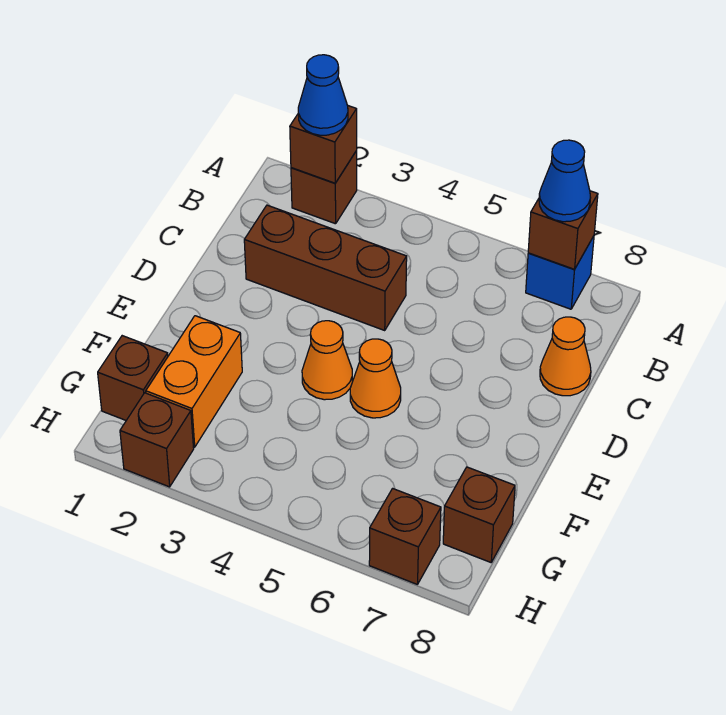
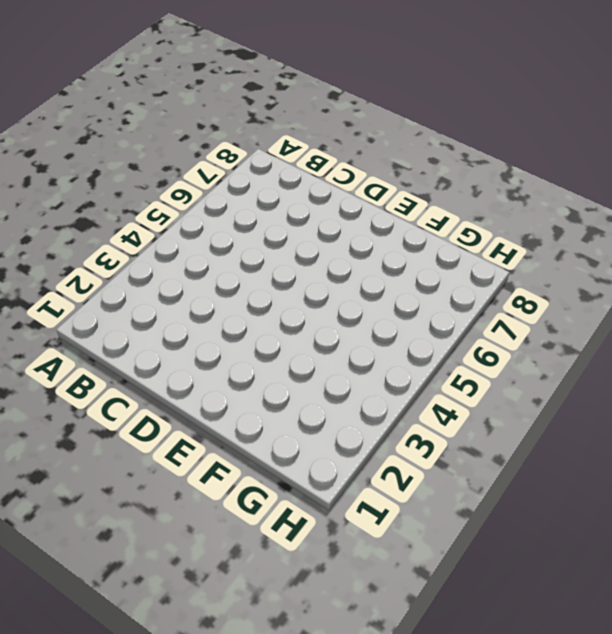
none -> brown 1x1 brick [291,151,357,224]
none -> blue 1x1 brick [526,236,594,309]
none -> brown 1x3 brick [244,205,407,330]

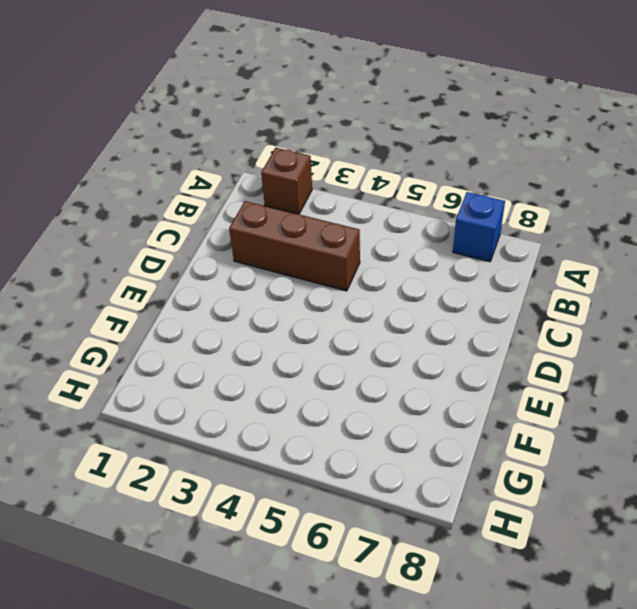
none -> orange 1x1 cone [540,317,591,396]
none -> orange 1x1 cone [302,321,352,400]
none -> orange 1x1 cone [350,339,401,418]

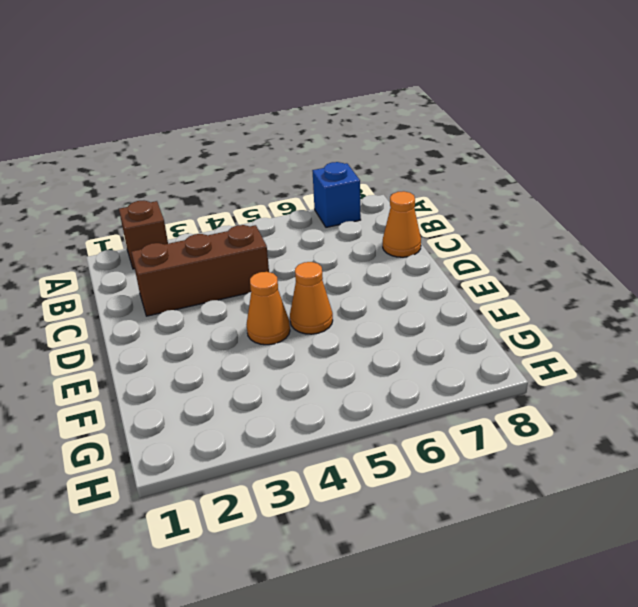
none -> orange 1x2 brick [146,316,242,447]
none -> brown 1x1 brick [98,336,168,420]
none -> brown 1x1 brick [443,467,515,562]

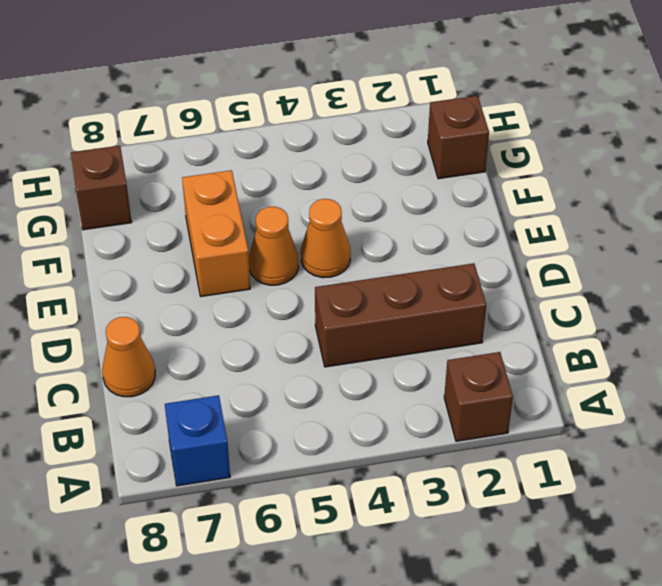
orange 1x2 brick [182,170,250,296] -> orange 1x2 brick moved to [146,316,242,447]
none -> brown 1x1 brick [120,393,194,487]
none -> brown 1x1 brick [369,488,441,585]
none -> brown 1x1 brick [290,106,357,183]

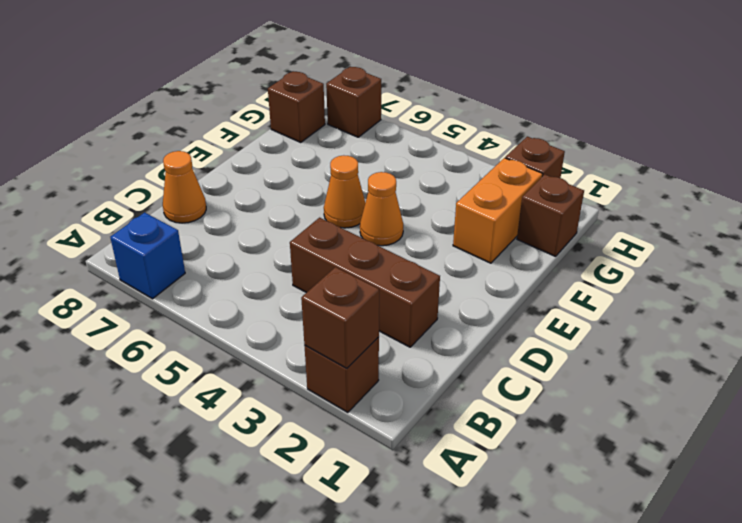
none -> brown 1x1 brick [528,191,598,269]
none -> blue 1x1 cone [298,55,348,135]
none -> blue 1x1 cone [539,140,591,222]

